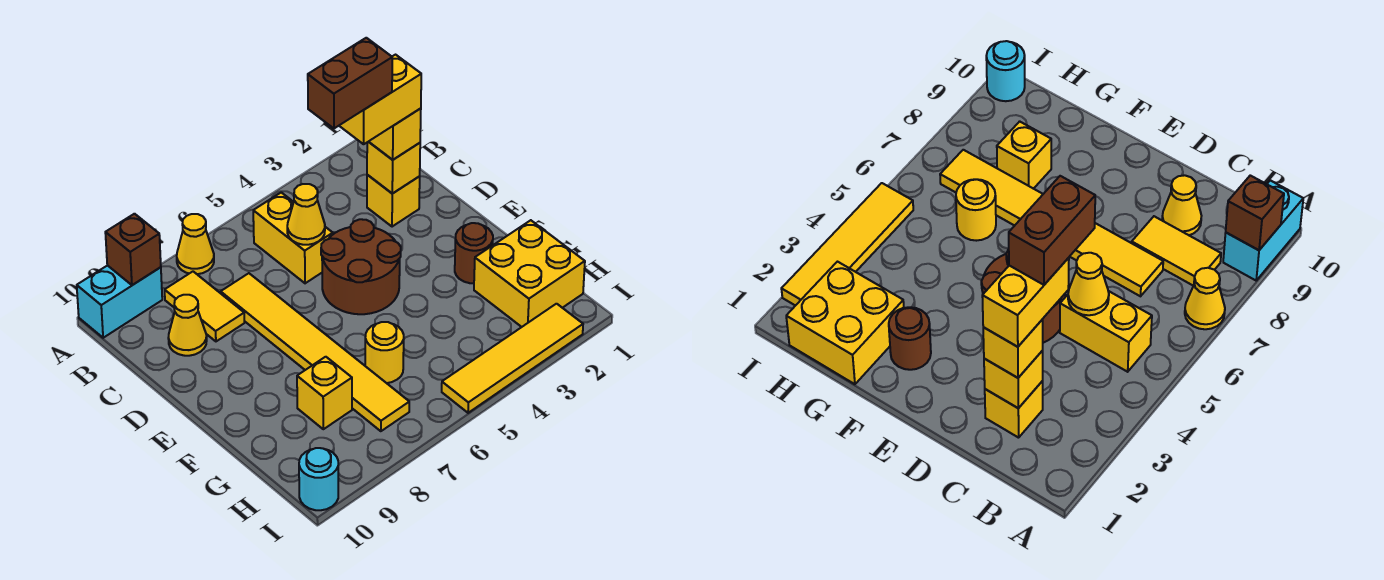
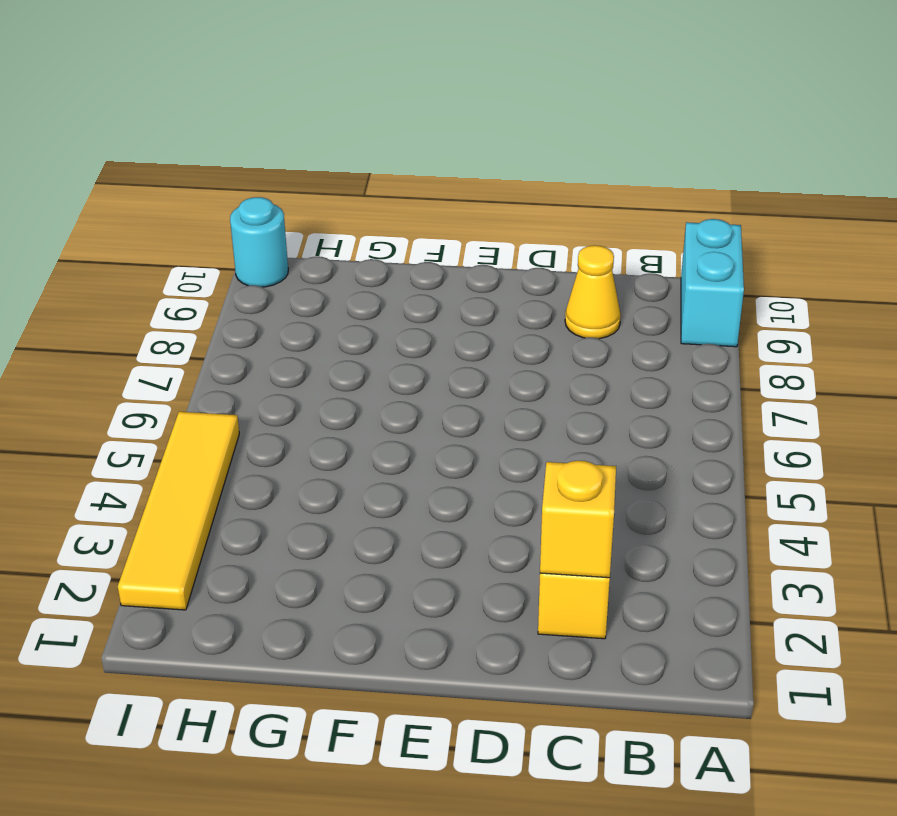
none -> yellow 1x1 cone [177,214,214,274]
none -> yellow 1x2 brick [253,192,333,283]
none -> yellow 1x2 tile [165,272,244,341]

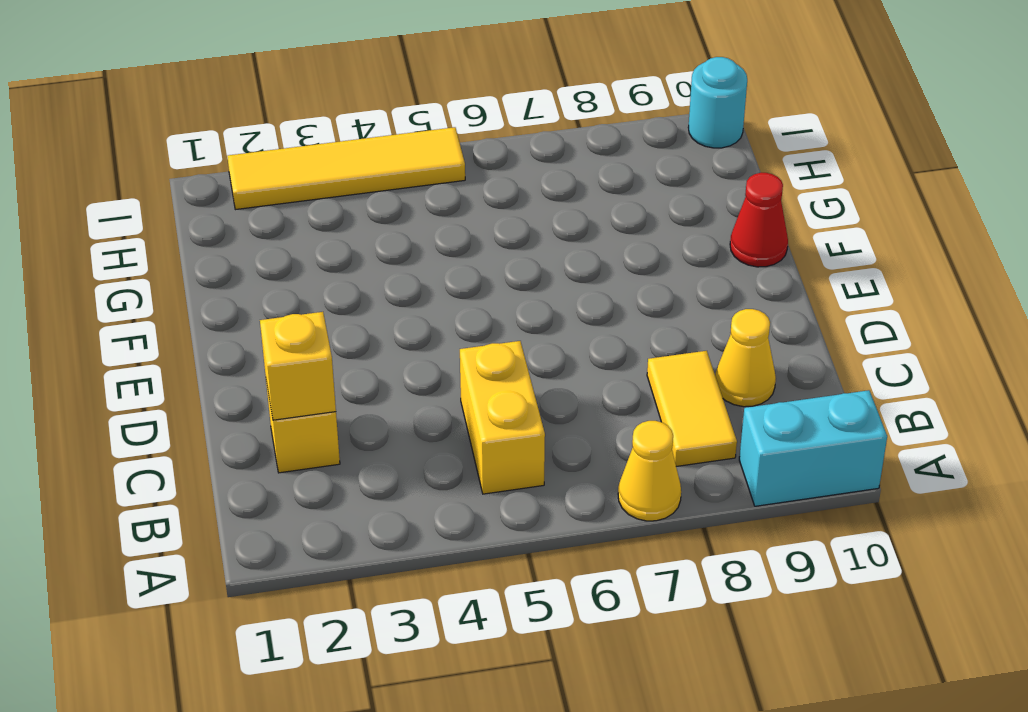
red 1x1 cone [730,173,788,267] -> none
none -> yellow 1x6 tile [221,273,409,431]
none -> brown 2x2 round brick [321,219,401,314]
none -> brown 1x1 round brick [455,223,493,283]

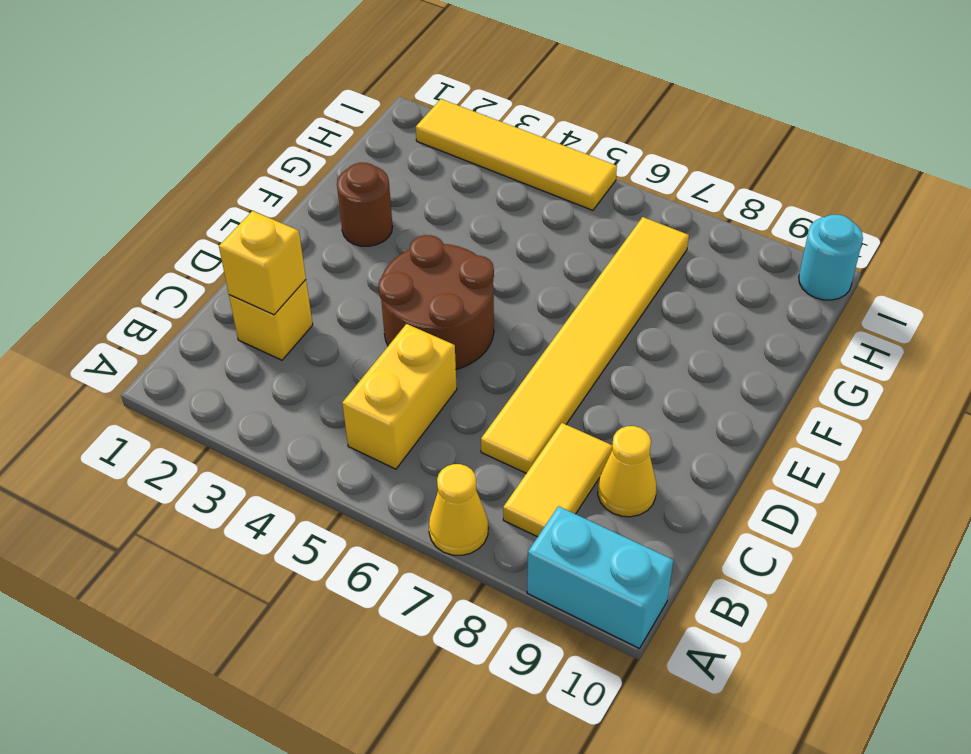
none -> yellow 2x2 brick [474,220,585,327]
none -> yellow 1x1 round brick [365,322,404,383]
none -> yellow 1x1 brick [297,357,352,429]

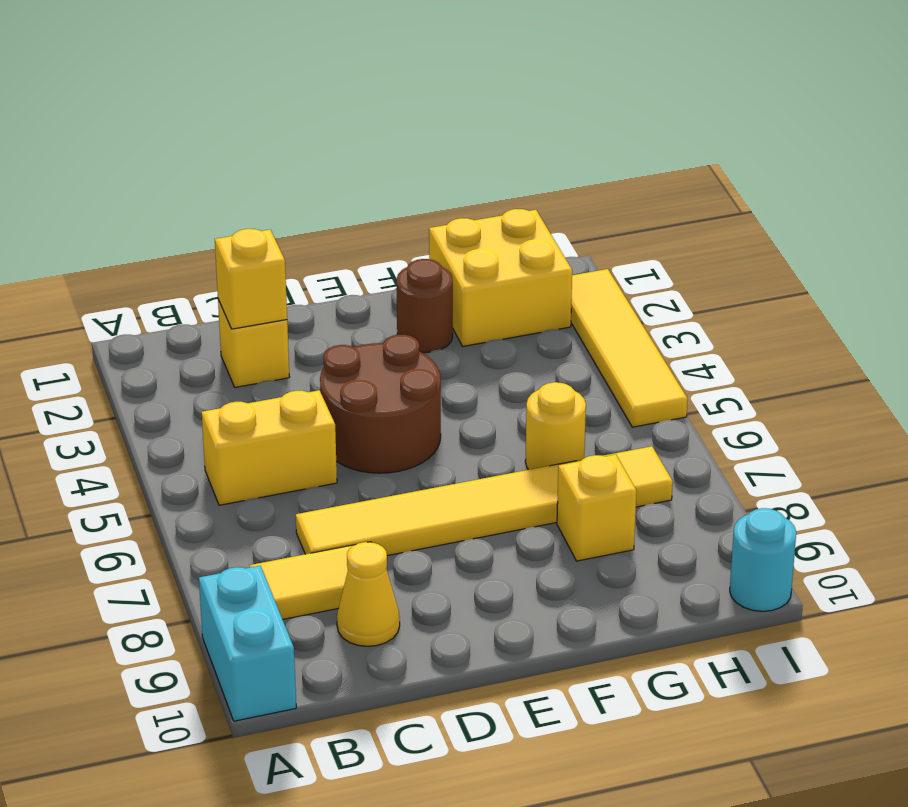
none -> yellow 1x1 cone [177,214,214,274]
none -> brown 1x1 brick [105,214,161,285]
none -> yellow 1x1 cone [287,184,325,245]

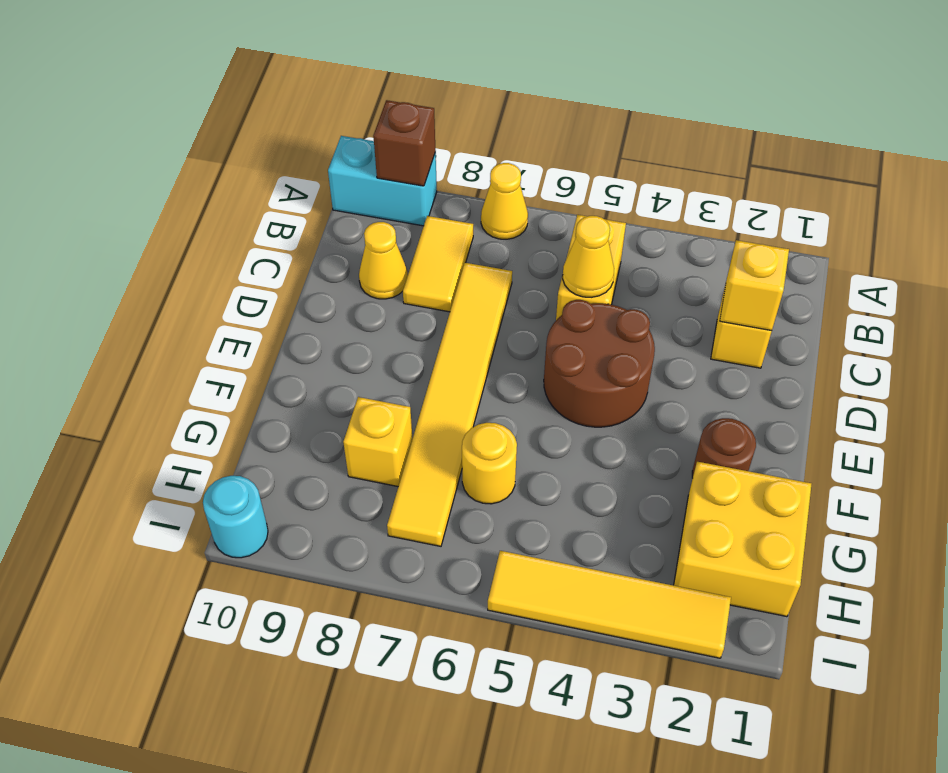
none -> yellow 1x1 brick [369,108,421,160]
none -> yellow 1x2 brick [339,55,421,144]
none -> brown 1x2 brick [308,38,392,128]

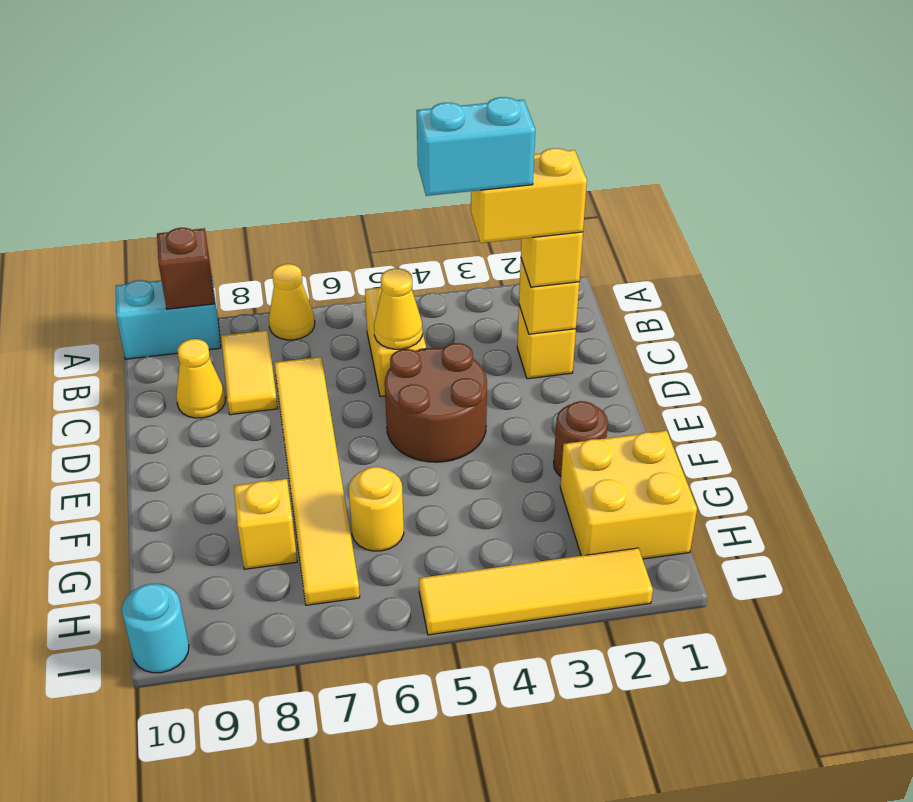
cyan 1x2 brick [417,97,535,196] -> brown 1x2 brick [308,38,392,128]

